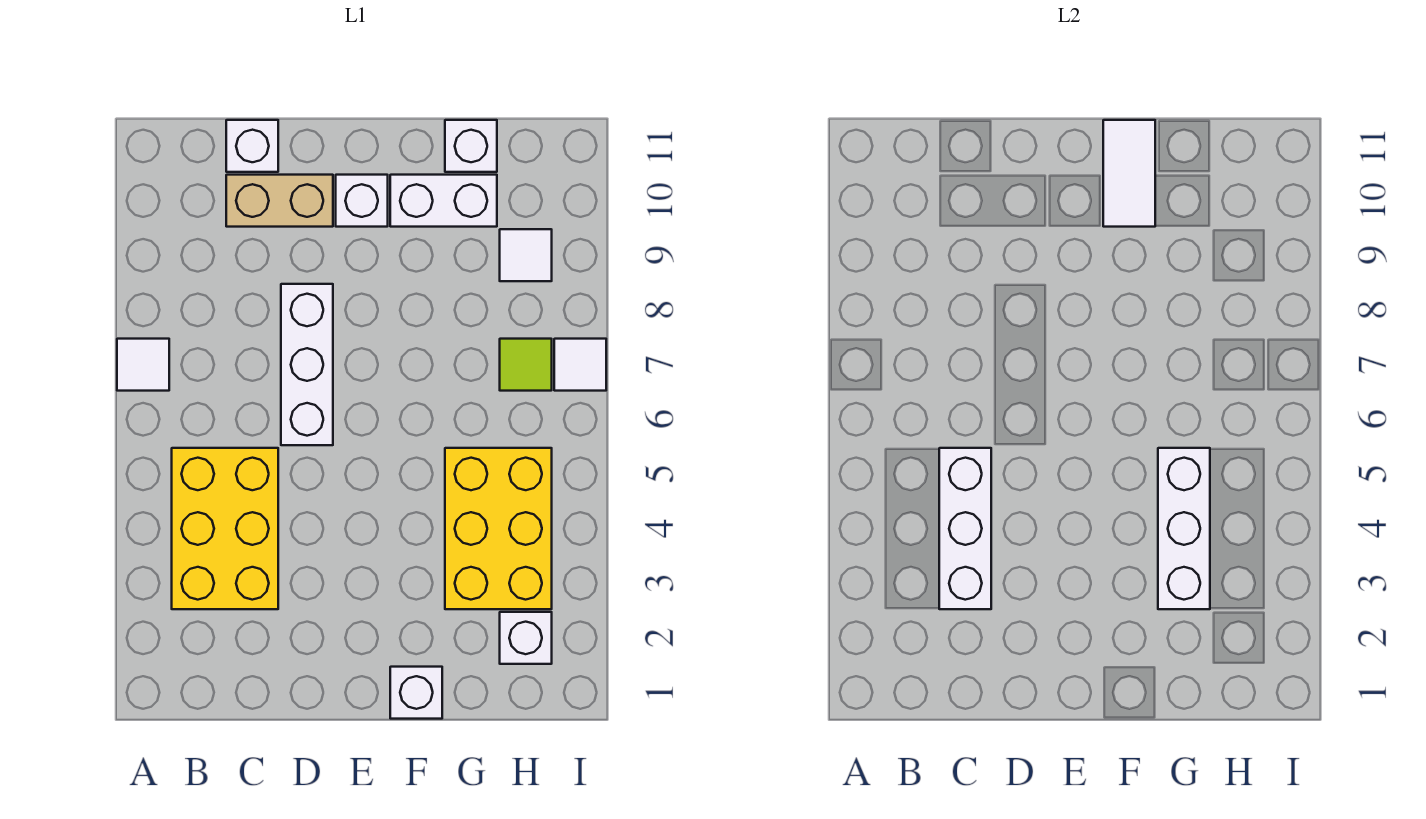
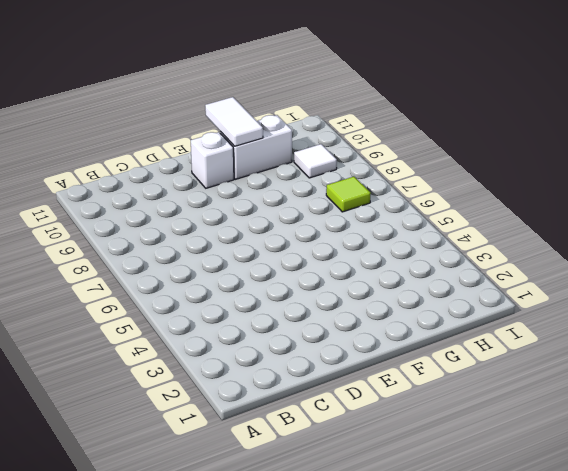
none -> white 1x1 tile [117,339,169,391]
none -> yellow 2x3 brick [172,448,278,609]
none -> tan 1x2 brick [226,175,333,227]

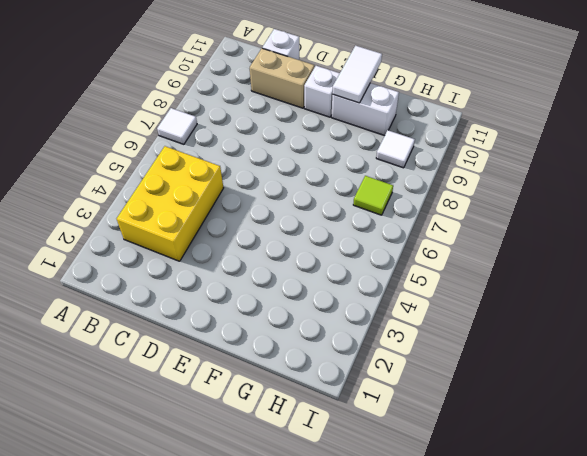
none -> white 1x3 brick [281,284,333,445]
none -> white 1x1 brick [390,667,442,719]
none -> yellow 2x3 brick [445,448,552,609]

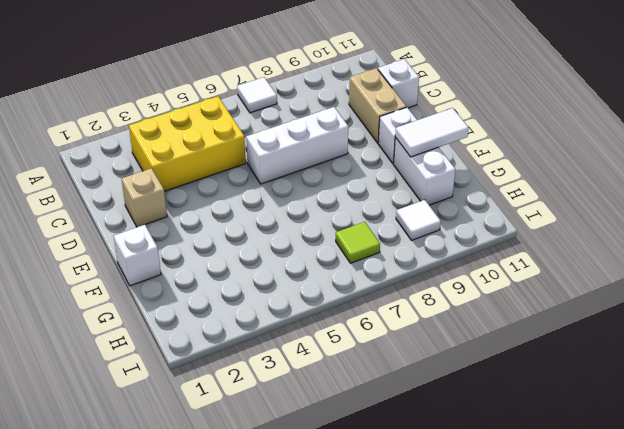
tan 1x1 brick [122,168,167,227] -> none
none -> yellow 2x3 brick [445,448,552,609]
none -> white 1x1 brick [445,120,497,172]
none -> white 1x1 brick [500,612,552,664]

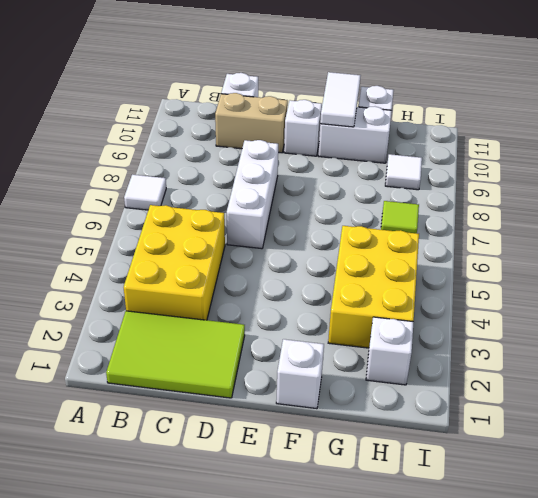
lime 2x3 tile [106,311,245,398] -> none
none -> white 1x1 tile [554,339,606,391]
none -> white 1x3 brick [939,448,991,609]
none -> white 1x3 brick [1158,448,1210,609]

